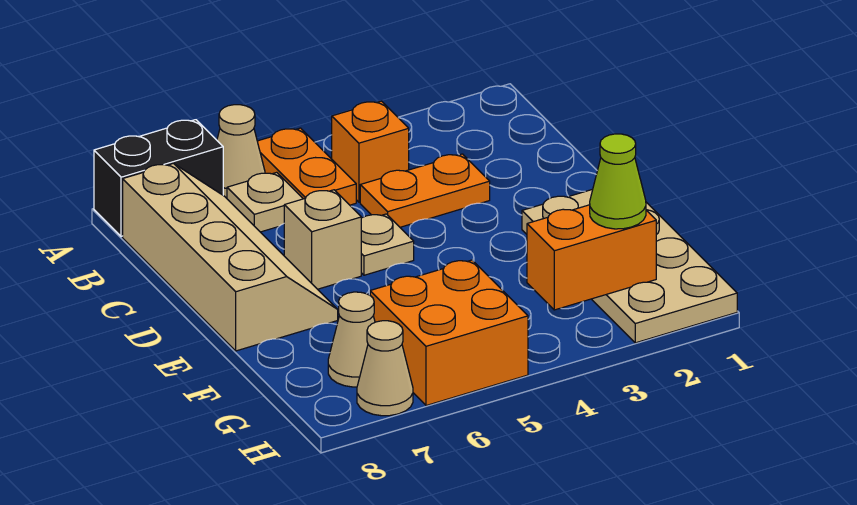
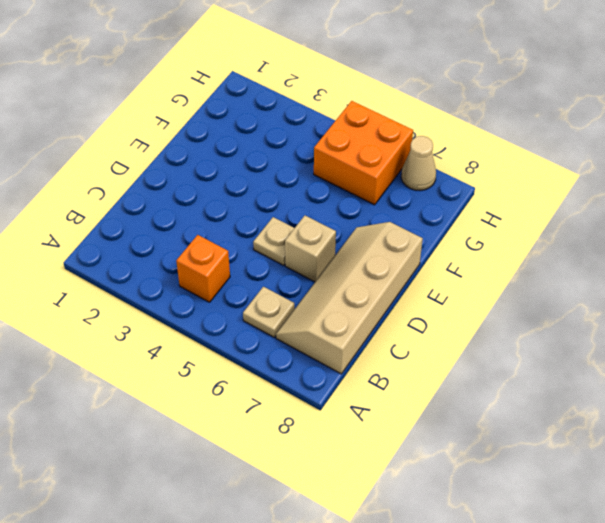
none -> orange 1x2 plate [257,128,356,205]
none -> tan 1x1 cone [217,105,265,198]
none -> black 1x2 brick [94,120,223,236]

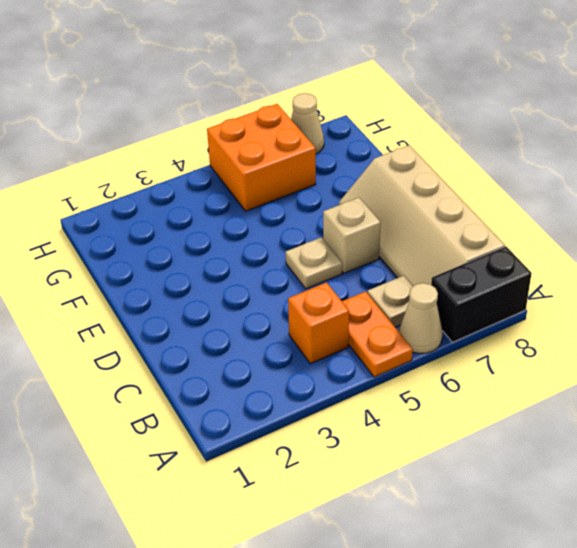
none -> orange 1x2 plate [360,154,490,227]
none -> tan 2x4 plate [522,189,737,343]
none -> tan 1x1 cone [328,292,375,387]

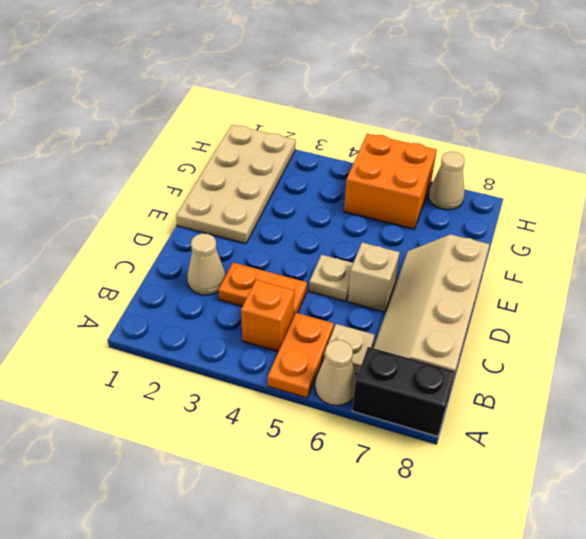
tan 1x1 cone [187,233,225,295] -> tan 1x1 cone moved to [328,292,375,387]
none -> orange 1x2 brick [527,205,656,310]
none -> lime 1x1 cone [590,134,646,229]

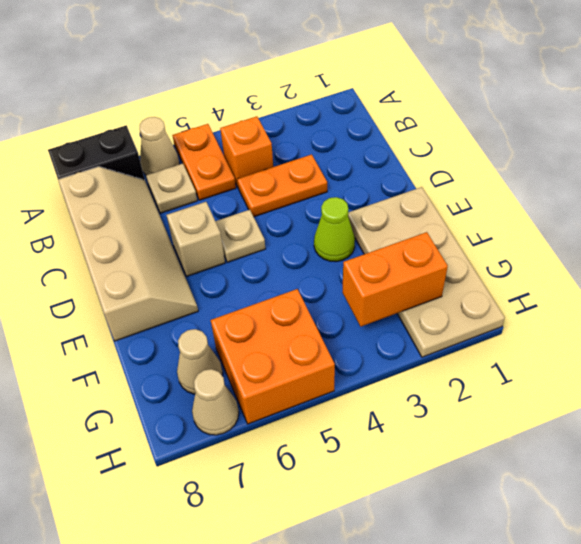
lime 1x1 cone [314,197,355,262] -> lime 1x1 cone moved to [590,134,646,229]

